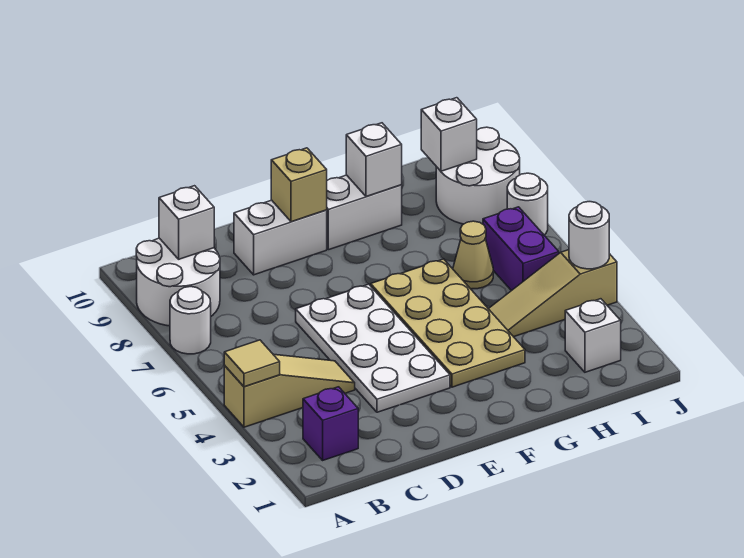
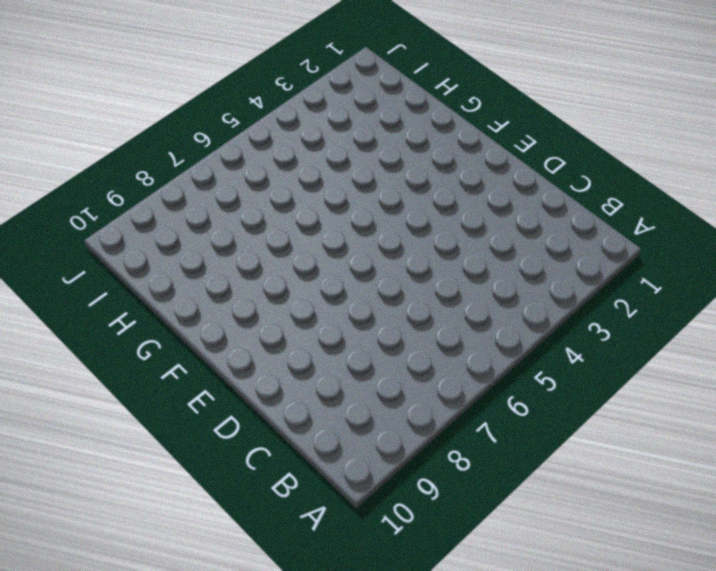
none -> tan 1x3 slope [224,354,355,427]
none -> white 1x1 round brick [170,287,211,354]
none -> white 2x2 round brick [136,238,220,326]

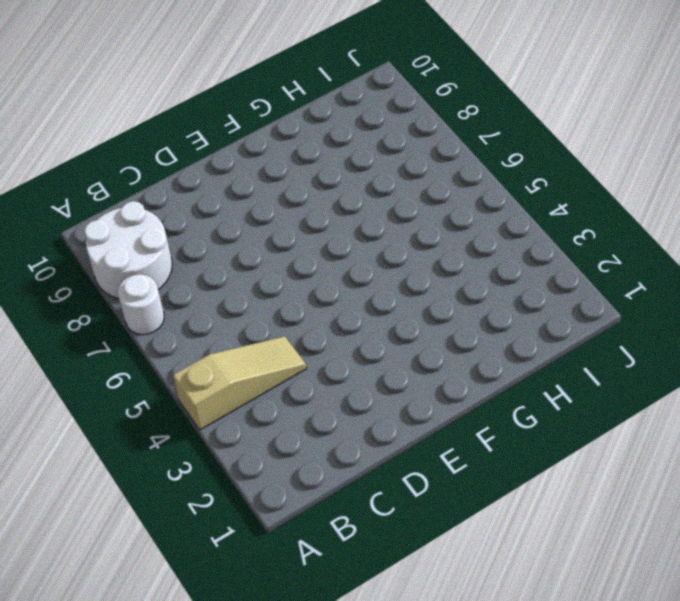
none -> purple 1x1 brick [303,387,358,460]
none -> white 2x4 plate [296,284,450,412]
none -> white 1x2 brick [234,200,327,275]

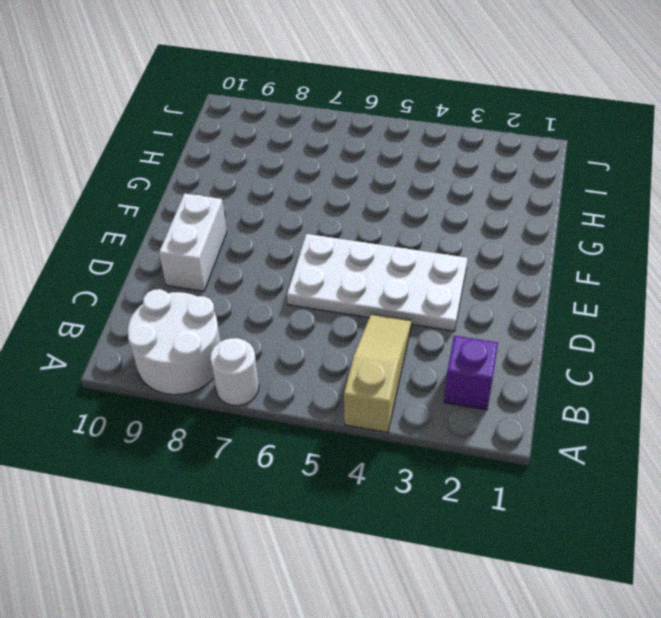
none -> tan 2x4 plate [371,259,525,387]
none -> white 1x2 brick [327,175,402,250]
none -> tan 1x3 slope [489,250,617,337]

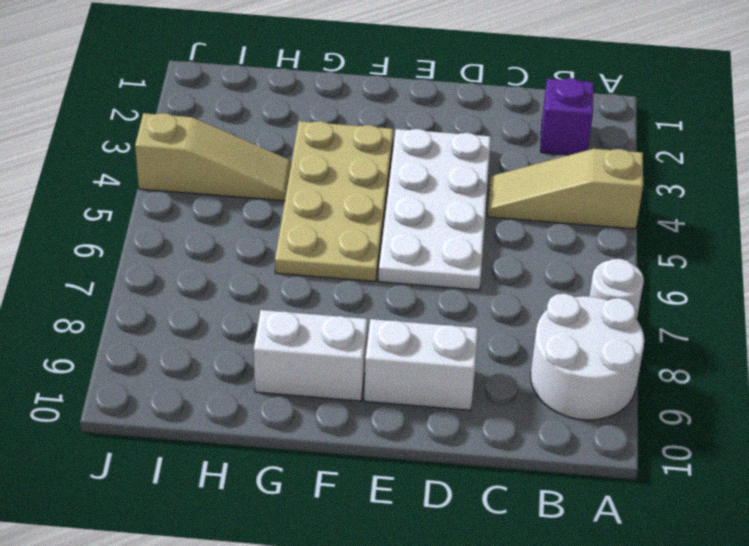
none -> tan 1x1 cone [453,221,493,289]
none -> white 1x1 brick [565,299,621,372]
none -> purple 1x2 brick [483,207,559,291]

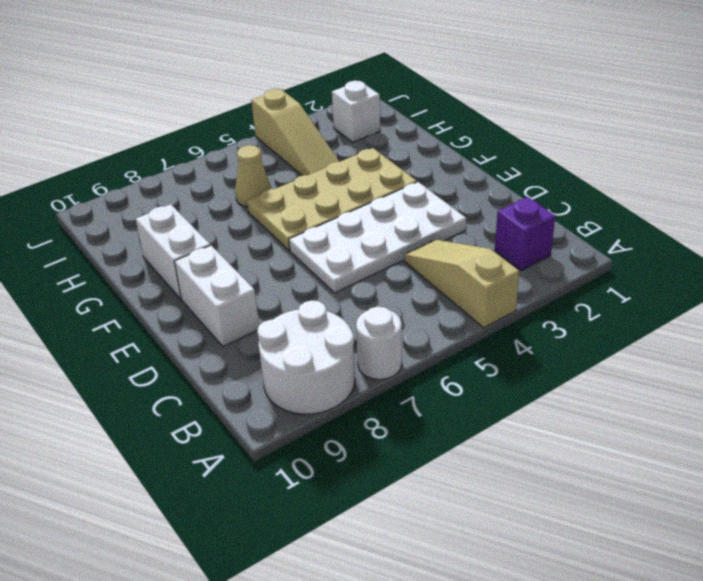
none -> purple 1x2 brick [483,207,559,291]
none -> white 2x2 round brick [436,127,520,224]
none -> white 1x1 round brick [507,173,548,235]

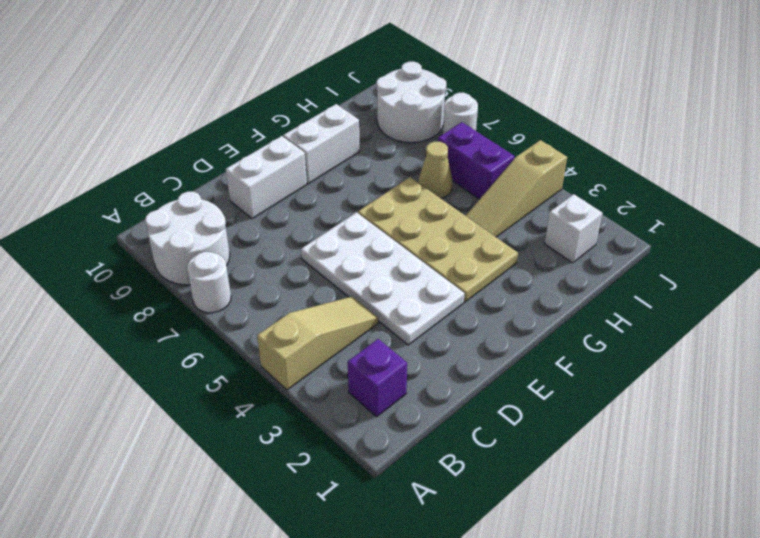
none -> tan 1x1 tile [224,340,280,387]
none -> white 1x1 brick [159,186,214,259]
none -> tan 1x1 brick [271,148,327,222]

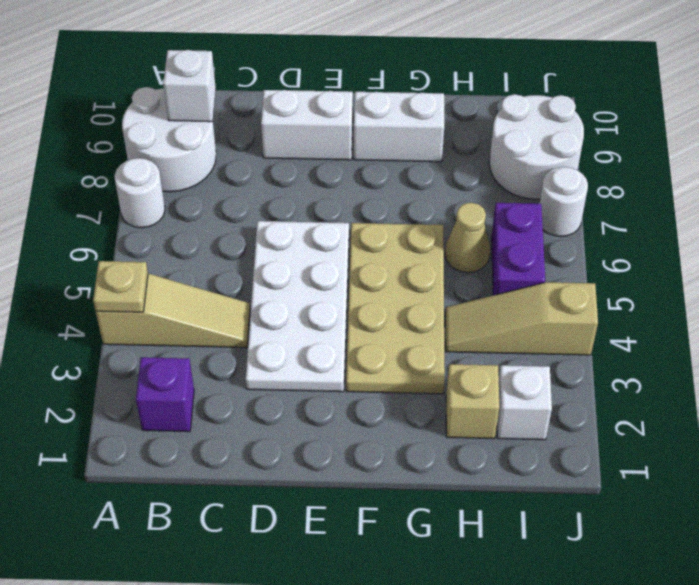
tan 1x1 plate [93,261,148,312] -> tan 1x1 tile [224,340,280,387]
tan 1x1 brick [446,364,499,439] -> tan 1x1 brick moved to [271,148,327,222]
none -> white 1x1 brick [346,123,402,196]
none -> white 1x1 brick [421,98,477,171]
none -> white 1x1 round brick [569,202,609,269]

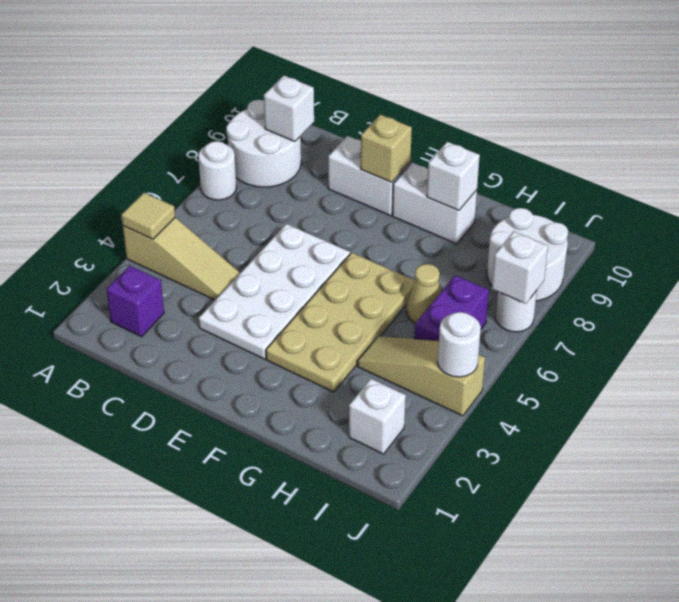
white 1x1 brick [492,231,548,304] -> white 1x1 brick moved to [421,98,477,171]

